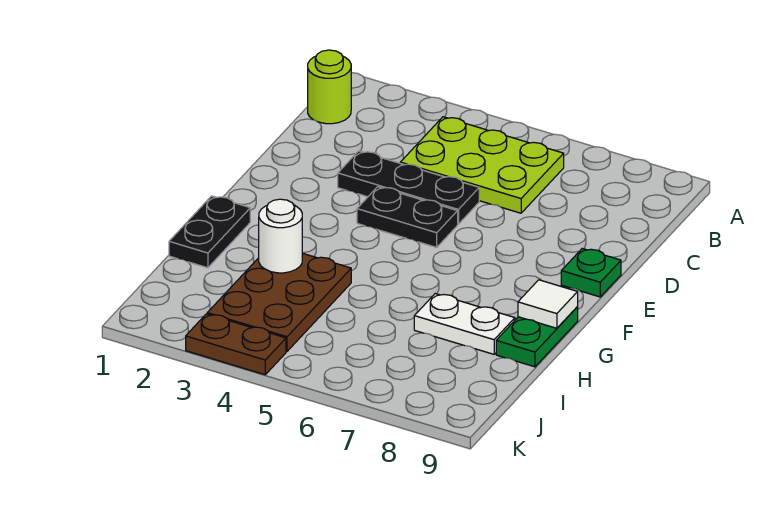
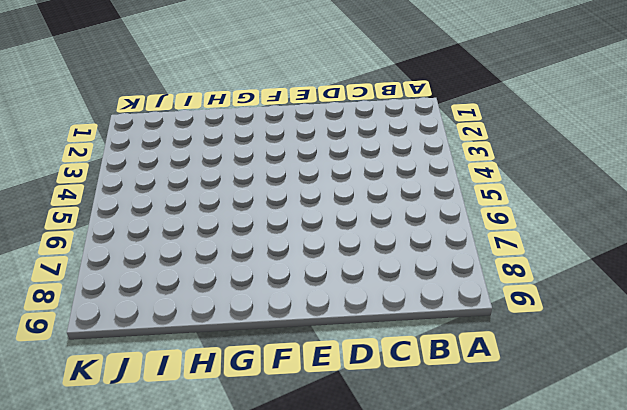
none -> lime 1x1 round brick [308,50,351,124]
none -> lime 2x3 plate [400,117,564,213]
none -> black 1x3 plate [338,151,479,224]

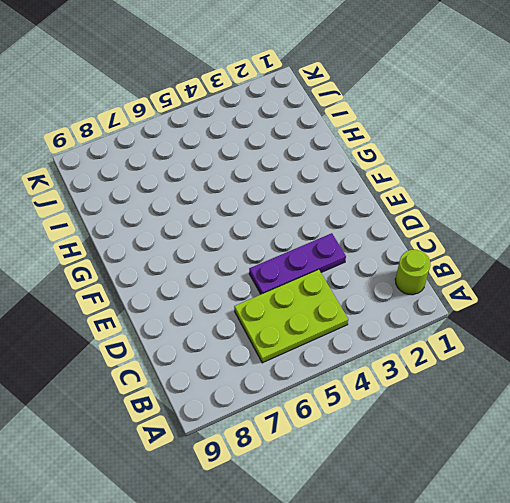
purple 1x3 plate [249,233,346,294] -> black 1x3 plate [338,151,479,224]
none -> black 1x2 plate [357,187,458,247]
none -> green 1x1 plate [561,249,621,297]
none -> black 1x2 plate [169,196,250,268]

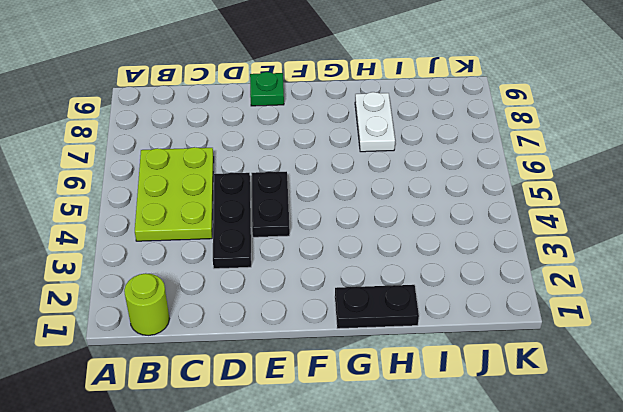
none -> green 1x2 plate [496,307,578,367]
none -> brown 2x3 plate [207,253,351,351]
none -> brown 1x2 plate [186,314,286,375]

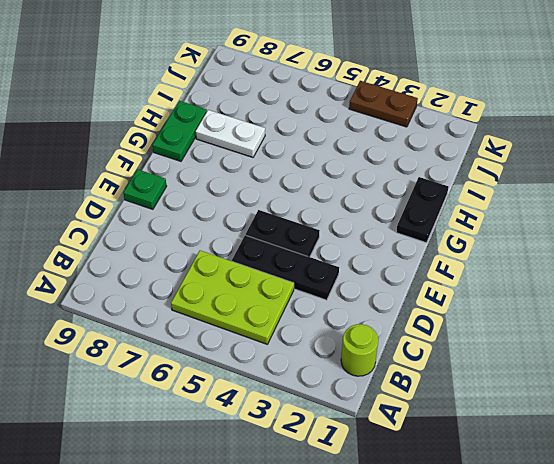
none -> brown 2x3 plate [207,253,351,351]
none -> white 1x1 tile [518,280,578,328]
none -> white 1x1 round brick [259,199,302,273]

